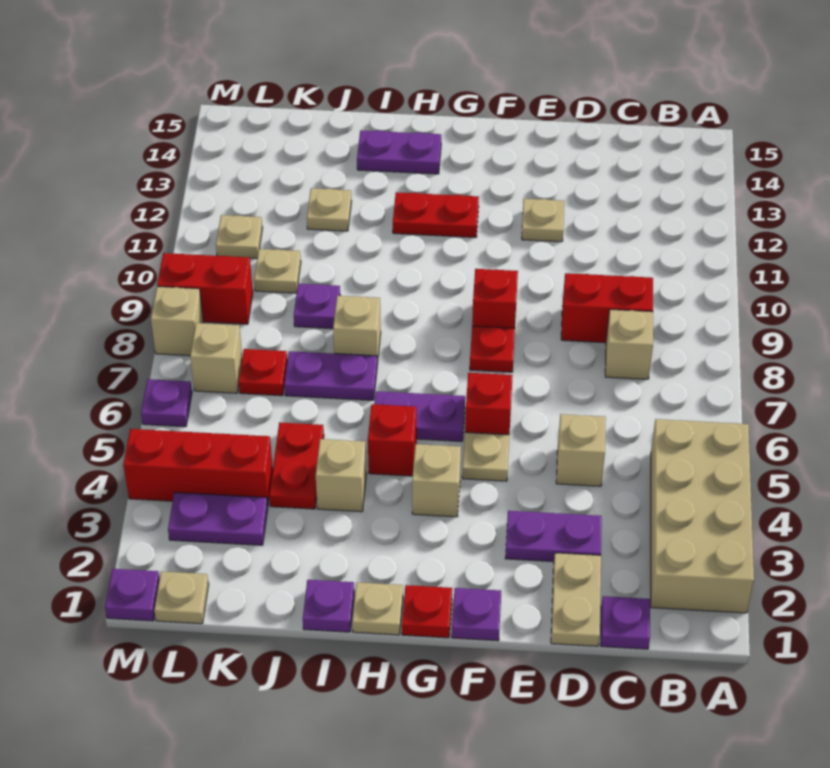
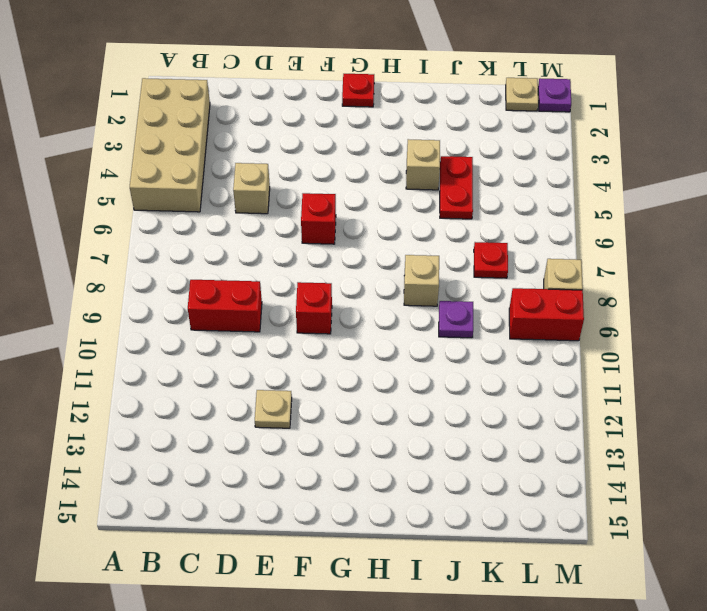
none -> purple 1x1 plate [601,596,650,649]
none -> tan 1x1 brick [605,309,653,379]
none -> tan 1x2 plate [551,553,601,646]
none -> purple 1x2 plate [505,511,602,562]

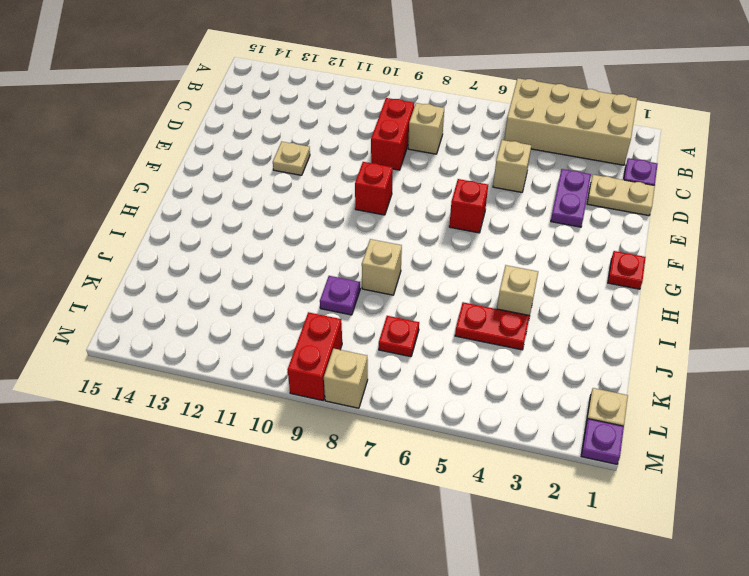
none -> purple 1x1 plate [452,588,501,641]
none -> tan 1x1 plate [462,432,509,481]
none -> red 1x1 plate [470,326,515,372]
none -> tan 1x1 brick [412,444,461,517]

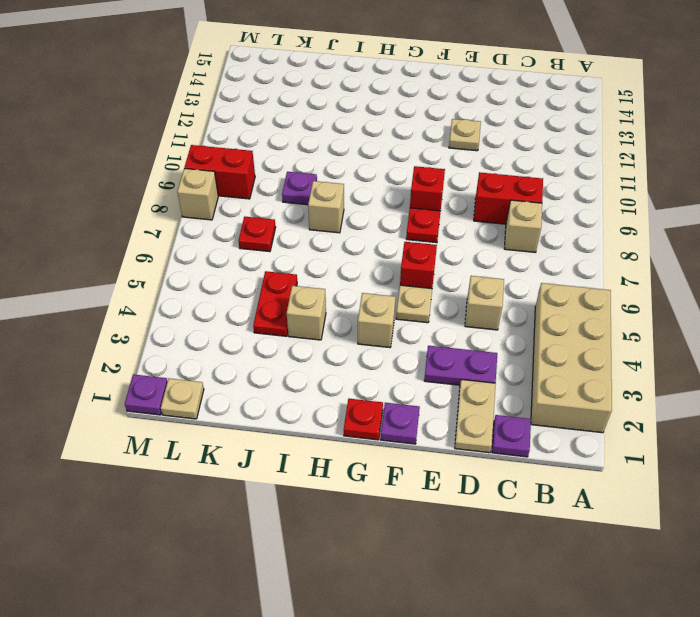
none -> purple 1x2 plate [374,391,465,441]
none -> red 1x2 plate [393,192,479,238]
none -> tan 1x1 plate [352,582,403,635]
none -> red 1x1 brick [368,404,416,476]

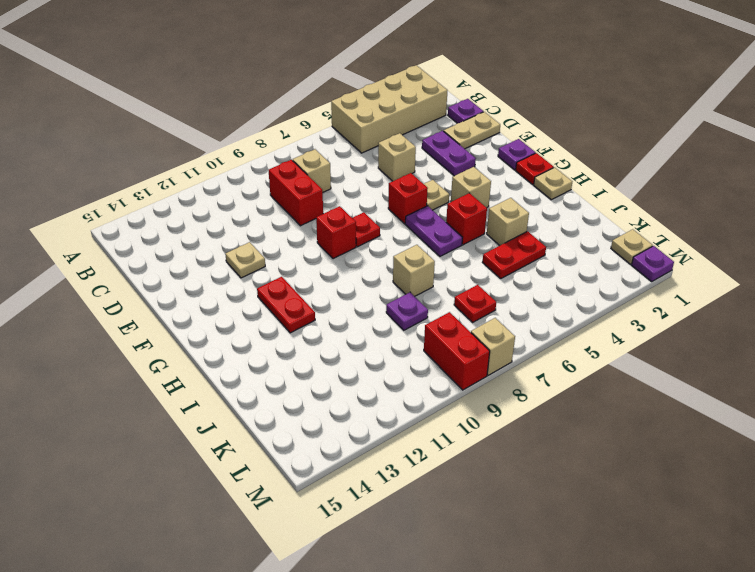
none -> purple 1x2 plate [357,130,441,174]
none -> purple 1x1 plate [303,580,354,632]
none -> purple 1x2 plate [284,351,377,400]
none -> tan 1x1 plate [307,188,352,231]

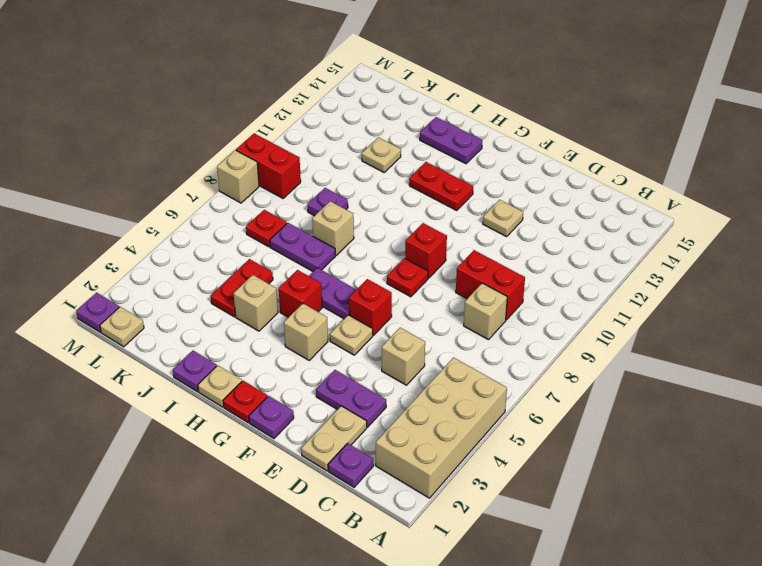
none -> purple 1x2 plate [168,492,268,545]
none -> red 1x3 brick [123,429,273,505]
none -> tan 1x1 plate [254,249,301,293]
none -> tan 1x1 brick [190,323,242,393]

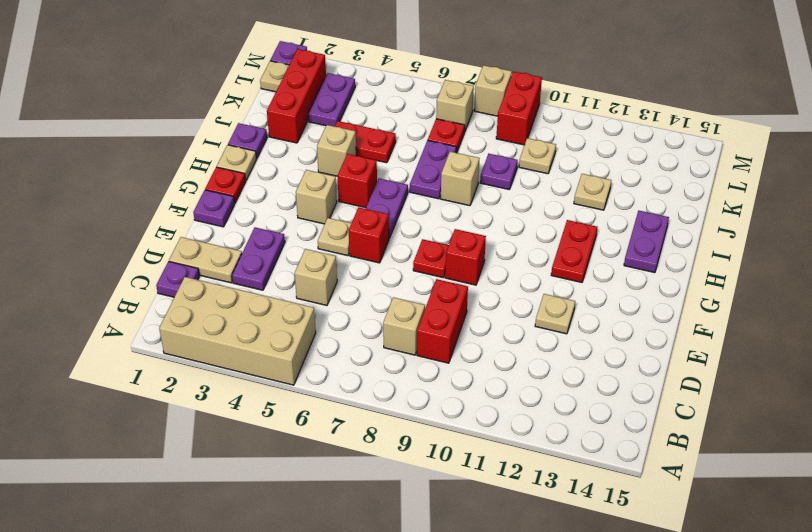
red 1x3 brick [267,49,326,143] -> red 1x3 brick moved to [123,429,273,505]
none -> tan 1x1 plate [216,215,263,259]
none -> purple 1x1 plate [141,379,192,427]

